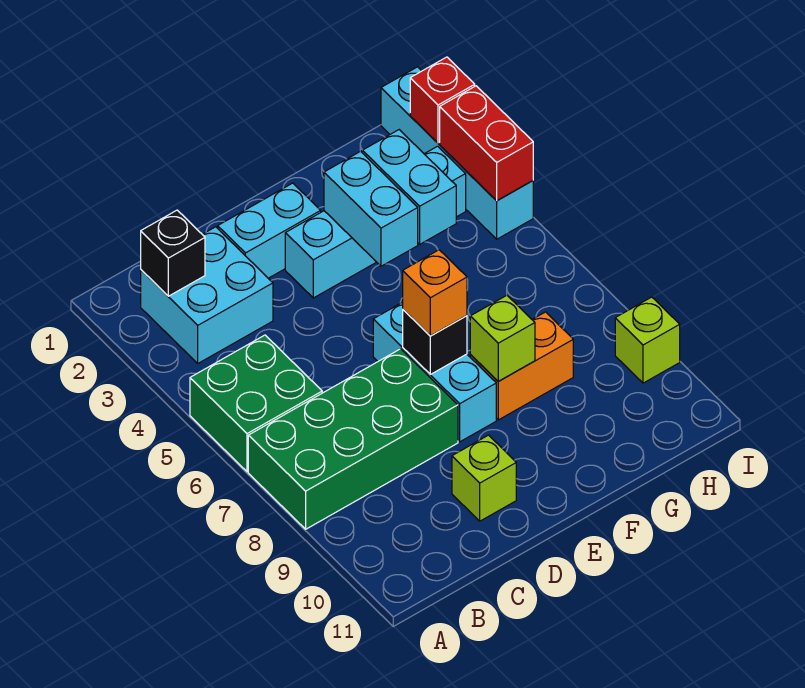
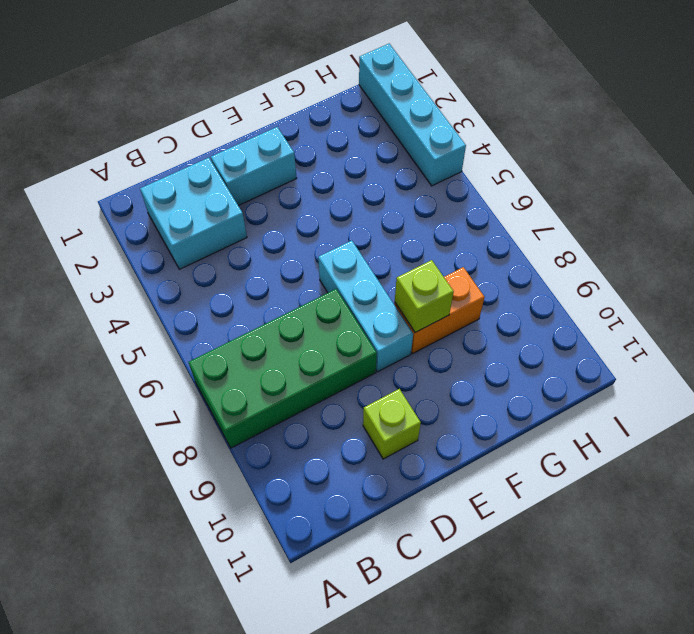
none -> green 2x2 brick [190,335,322,472]
none -> cyan 1x4 brick [285,146,466,298]
none -> lime 1x1 brick [615,297,680,383]

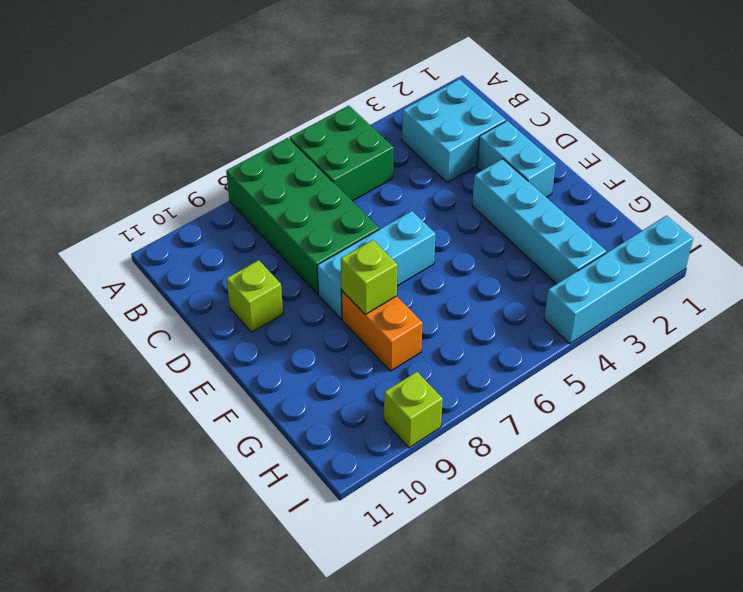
none -> black 1x1 brick [141,210,205,296]
none -> black 1x1 brick [403,310,467,374]
none -> cyan 1x2 brick [324,151,418,266]

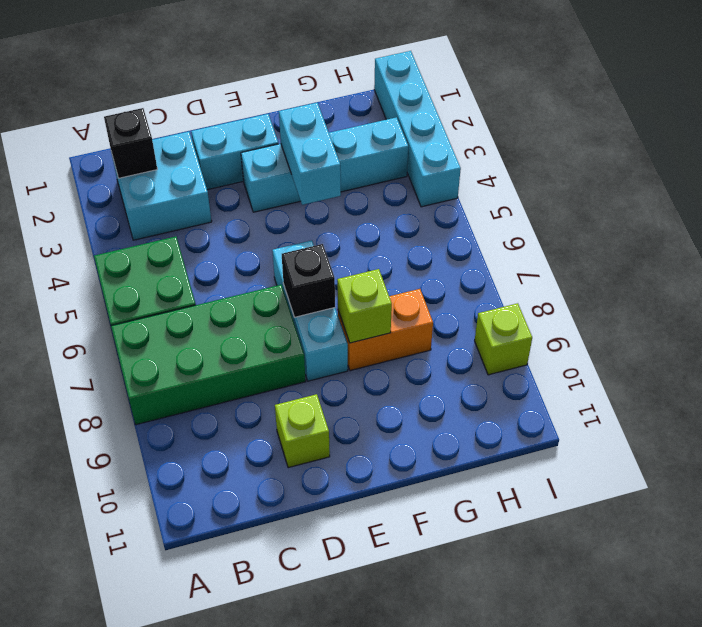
none -> cyan 1x2 brick [362,130,456,244]
none -> red 1x1 brick [410,57,475,143]
none -> red 1x2 brick [440,86,533,201]

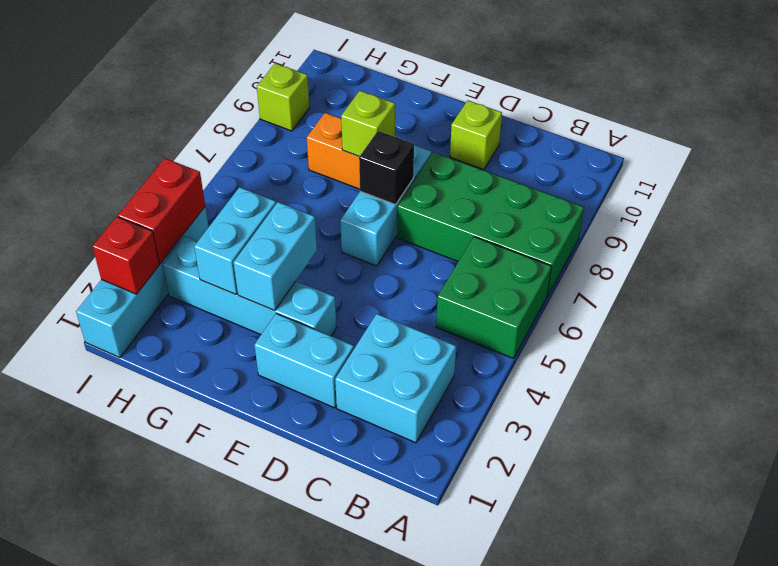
none -> black 1x1 brick [141,210,205,296]
none -> orange 1x1 brick [403,250,467,336]

